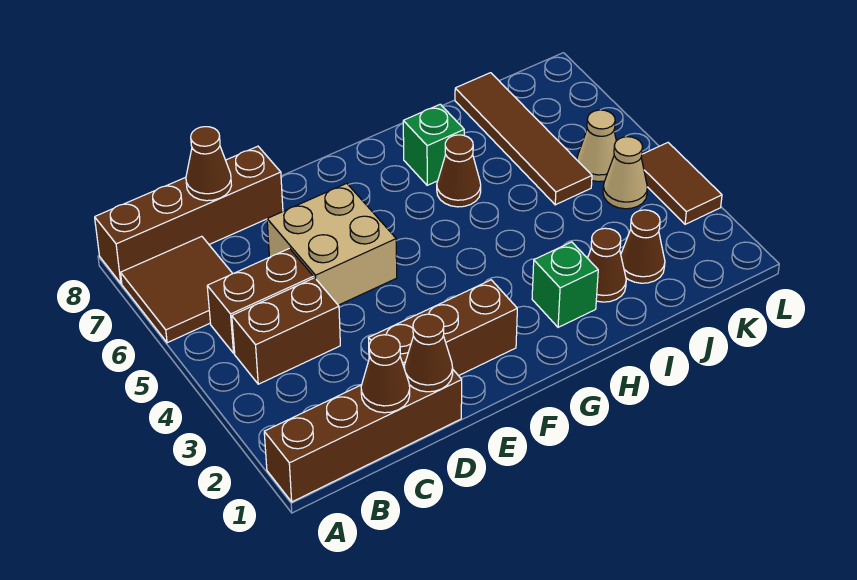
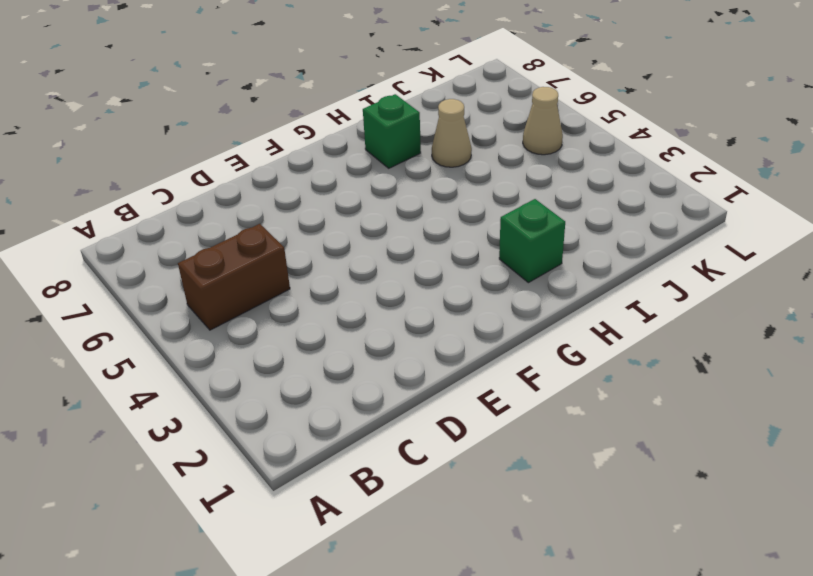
tan 1x1 cone [432,99,472,167] -> tan 1x1 cone moved to [603,137,648,209]
none -> brown 1x4 brick [264,364,462,502]
none -> brown 2x2 tile [121,236,233,343]
none -> brown 1x4 brick [95,146,283,283]

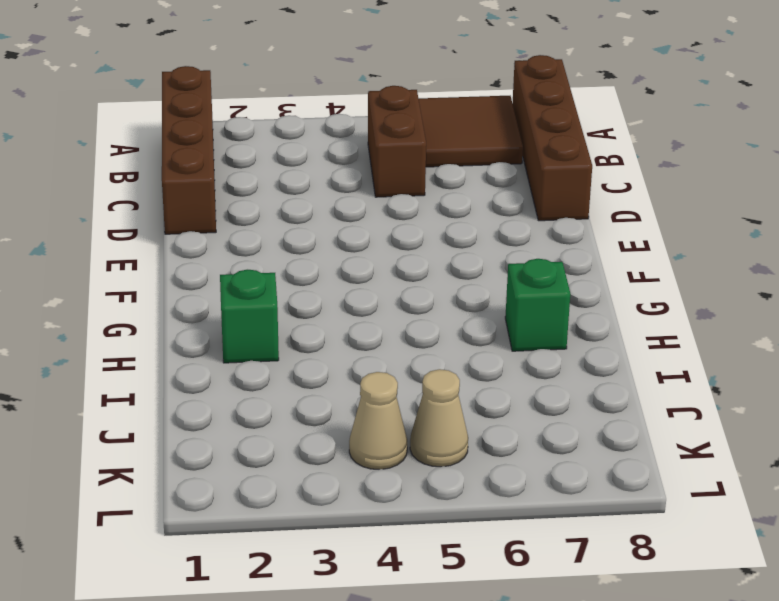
none -> brown 1x2 brick [232,278,340,384]
none -> brown 1x3 brick [369,280,517,376]
none -> tan 2x2 brick [267,183,397,305]

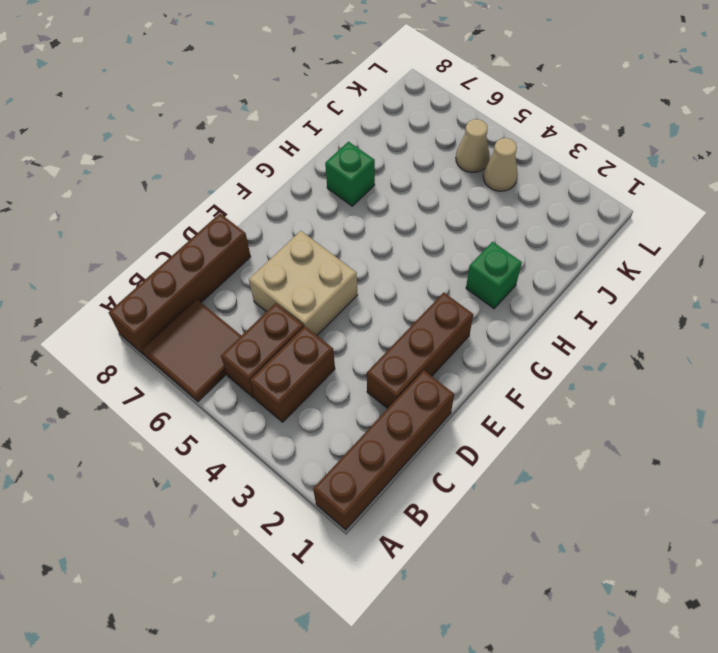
none -> brown 1x1 cone [437,135,481,207]
none -> brown 1x1 cone [588,228,626,302]
none -> brown 1x1 cone [621,210,665,283]

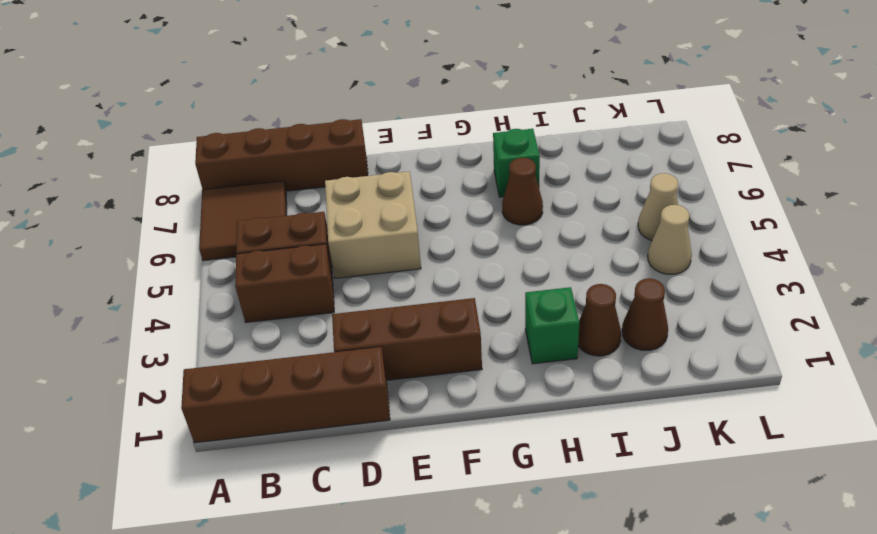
none -> brown 1x4 tile [455,73,592,205]
none -> brown 1x2 tile [641,143,722,224]
none -> brown 1x1 cone [361,335,410,413]

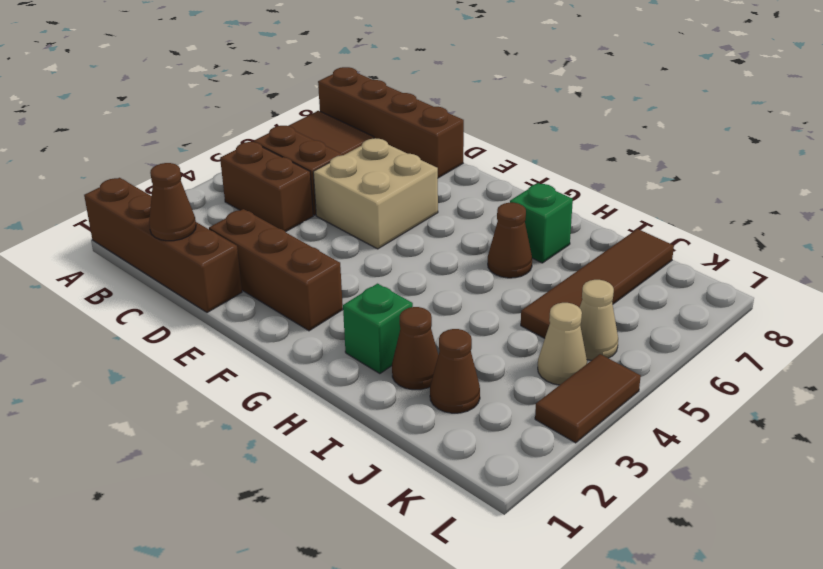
none -> brown 1x1 cone [186,127,231,201]
none -> brown 1x1 cone [404,314,453,392]

